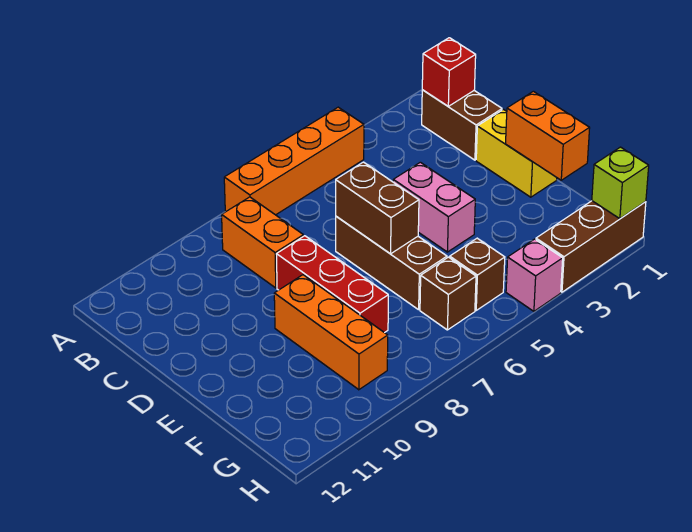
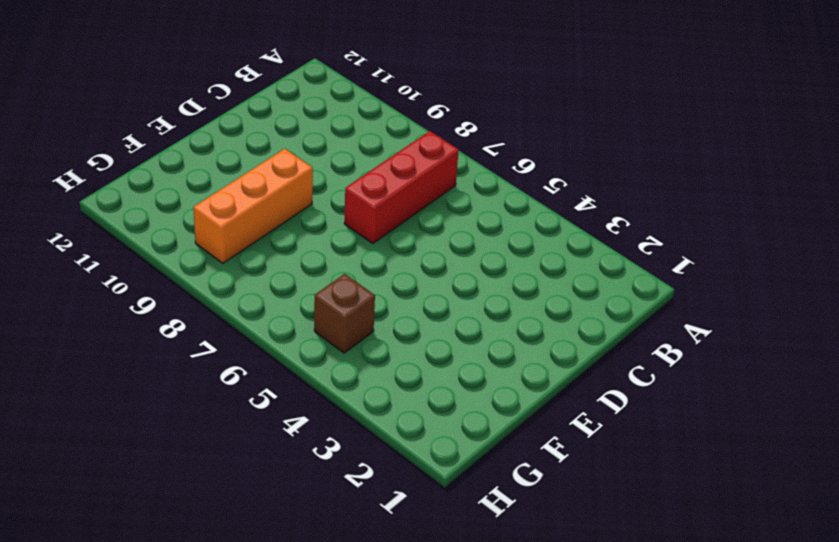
red 1x3 brick [344,131,459,244] -> red 1x3 brick moved to [277,236,388,333]
none -> orange 1x4 brick [224,107,364,215]
none -> brown 1x2 brick [422,90,502,160]
none -> orange 1x2 brick [222,197,303,288]

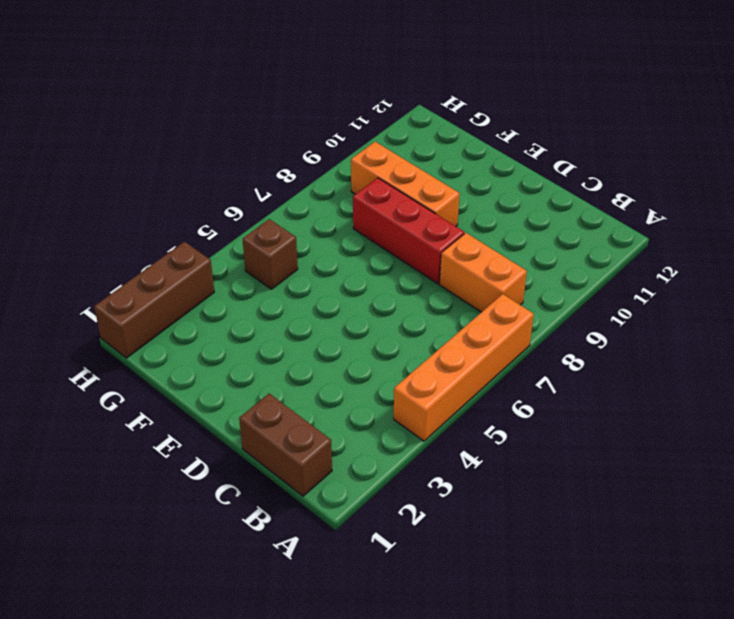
none -> yellow 1x2 brick [476,110,557,197]
none -> pink 1x2 brick [393,162,475,252]
none -> brown 1x3 brick [336,216,447,310]

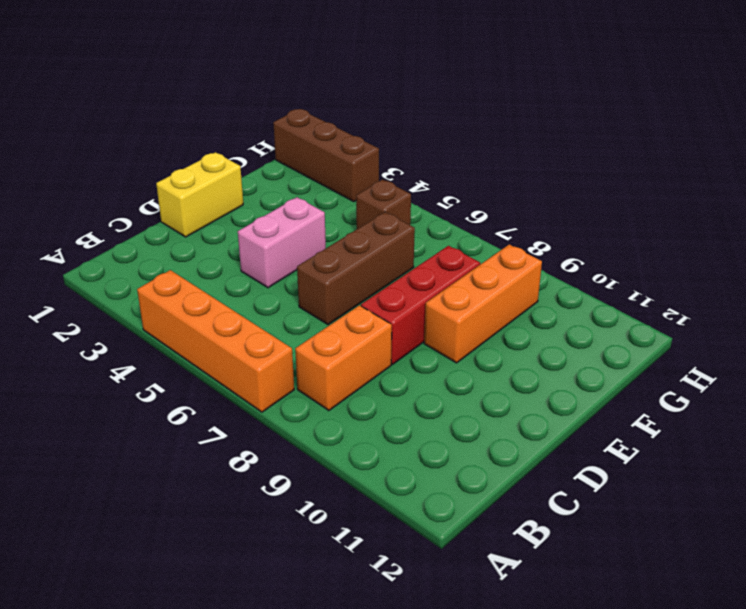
none -> brown 1x2 brick [422,90,502,160]
none -> brown 1x1 brick [420,257,476,330]
none -> pink 1x1 brick [506,239,563,311]

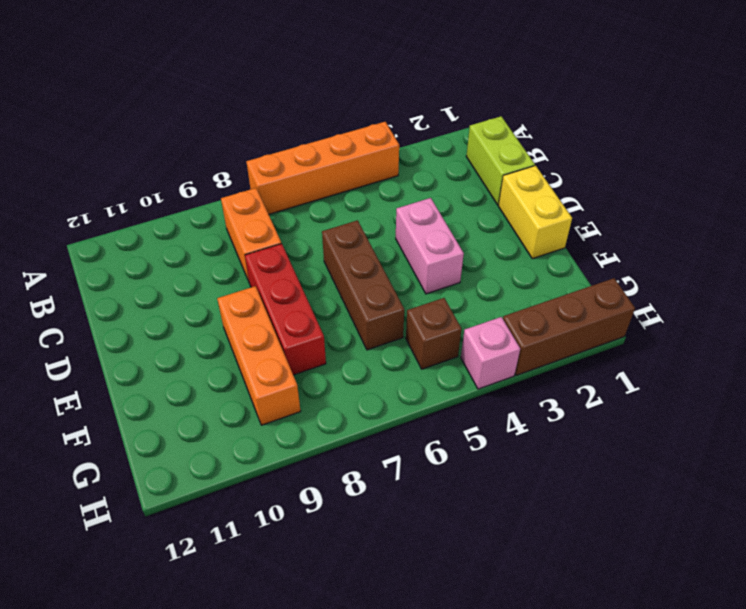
lime 1x2 brick [466,116,535,205] -> brown 1x2 brick [422,90,502,160]
none -> brown 1x1 brick [420,257,476,330]
none -> red 1x1 brick [422,38,476,106]
none -> brown 1x2 brick [336,162,419,254]

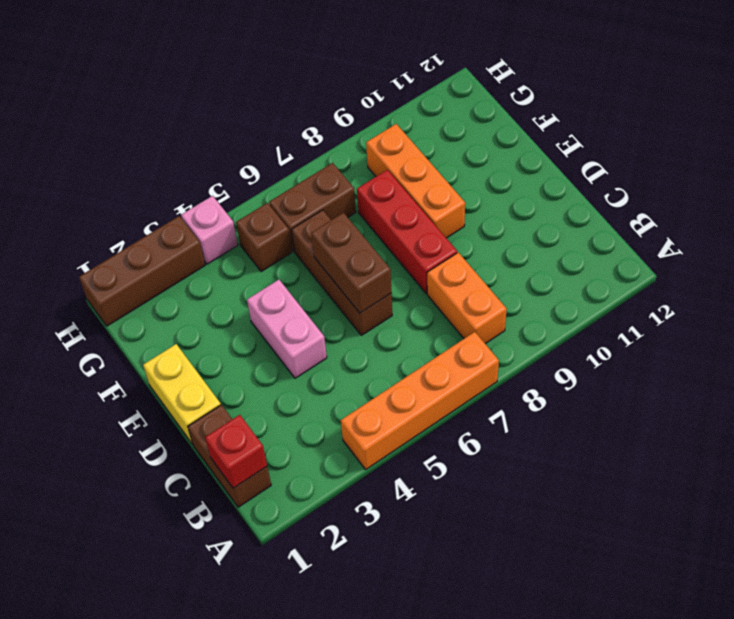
brown 1x2 brick [269,163,356,251] -> brown 1x1 brick [420,257,476,330]
none -> orange 1x2 brick [506,91,590,180]
none -> lime 1x1 brick [592,147,649,219]

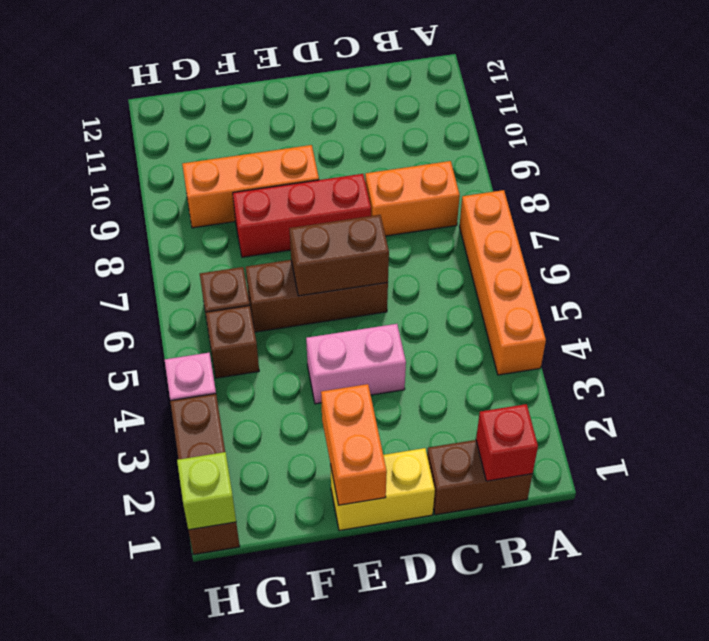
orange 1x2 brick [321,384,387,505] -> orange 1x2 brick turned to [506,91,590,180]

